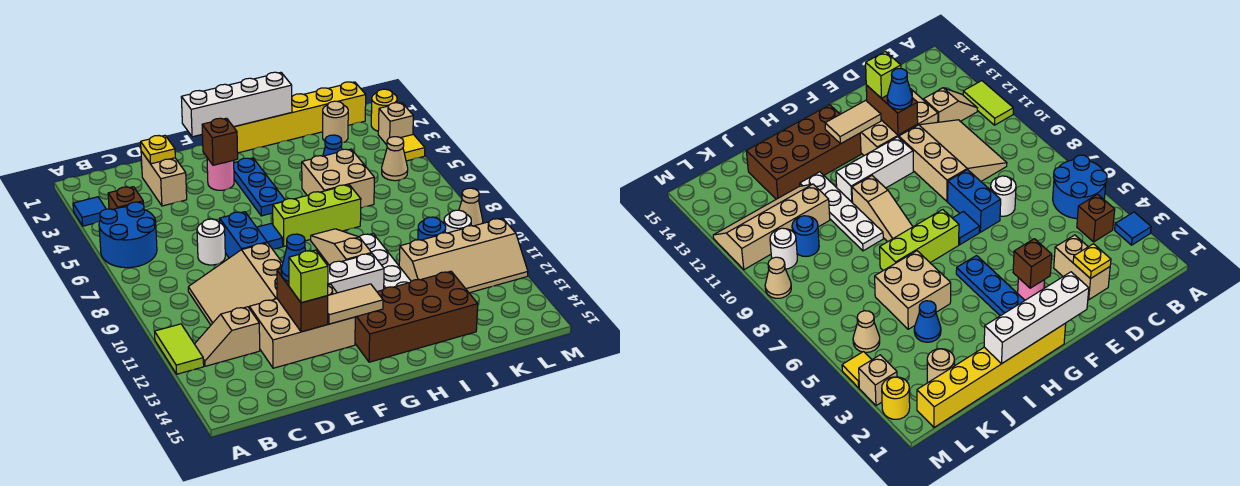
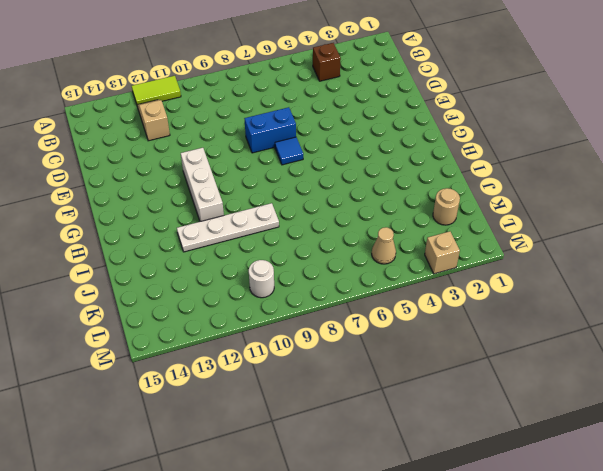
none -> blue 1x1 tile [73,197,106,226]
none -> blue 2x2 round brick [99,202,157,268]
none -> tan 3x3 slope [188,243,283,325]
none -> tan 1x2 brick [141,151,187,206]

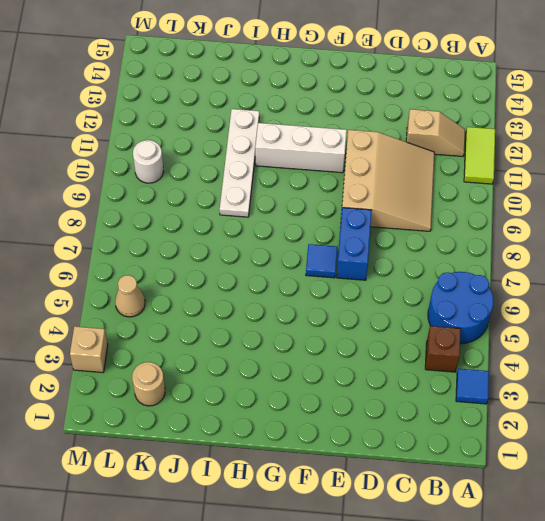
none -> tan 1x2 brick [141,151,187,206]
none -> white 1x1 round brick [197,219,225,265]
none -> tan 2x3 brick [249,284,355,368]
none -> pink 1x1 round brick [207,158,234,190]

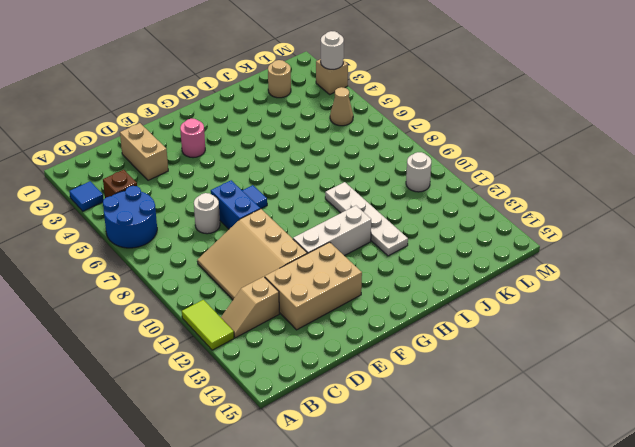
white 1x1 round brick [321,31,344,69] -> none
none -> yellow 1x6 brick [234,82,366,153]
none -> blue 1x3 plate [234,158,285,216]
none -> lime 1x3 brick [272,185,361,246]
none -> brown 2x4 brick [355,271,478,362]

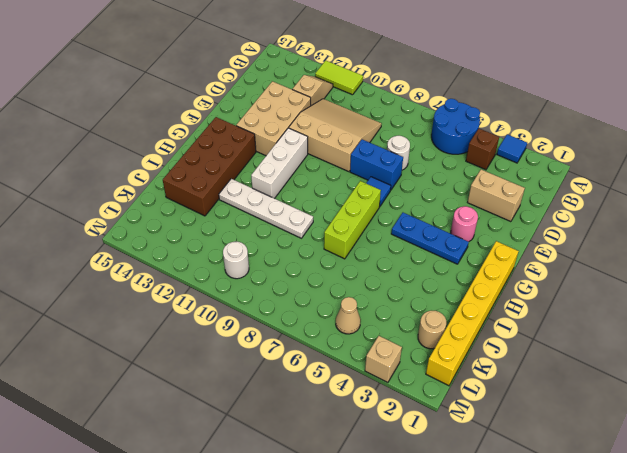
none -> tan 1x3 slope [311,229,372,265]
none -> tan 2x2 brick [302,149,374,208]
none -> blue 1x1 cone [323,135,342,156]
none -> tan 2x4 slope [399,218,528,293]

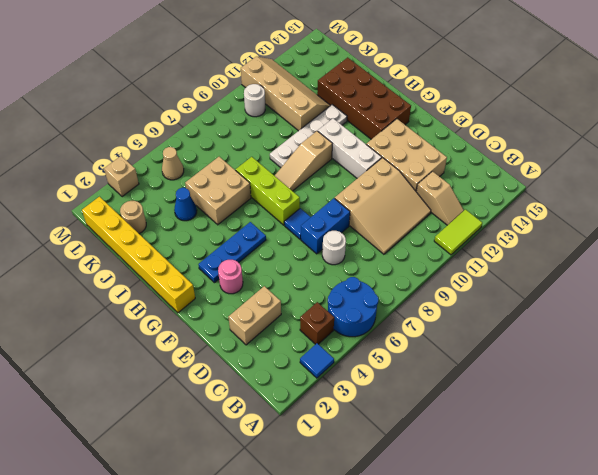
none -> blue 1x1 round brick [418,217,446,240]
none -> yellow 1x1 round brick [371,89,397,131]
none -> yellow 1x1 tile [401,134,425,161]
none -> tan 1x1 cone [459,188,483,226]

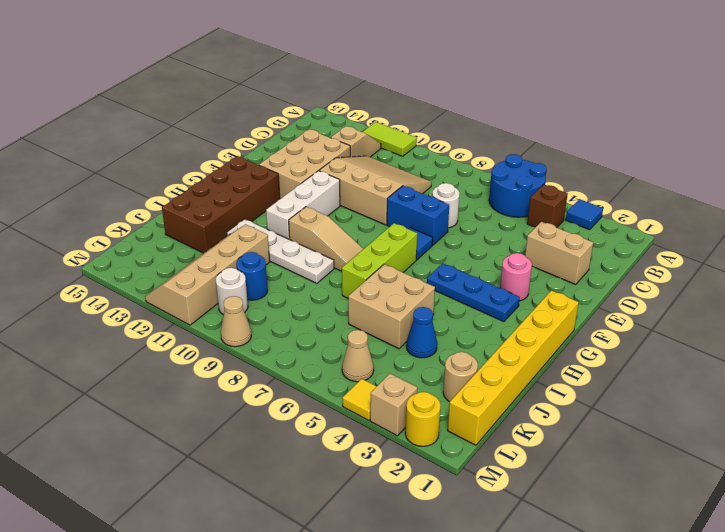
none -> yellow 1x1 plate [141,135,175,164]
none -> brown 1x2 brick [277,269,328,332]
none -> white 1x4 brick [181,72,292,137]
none -> brown 1x1 brick [202,118,238,165]

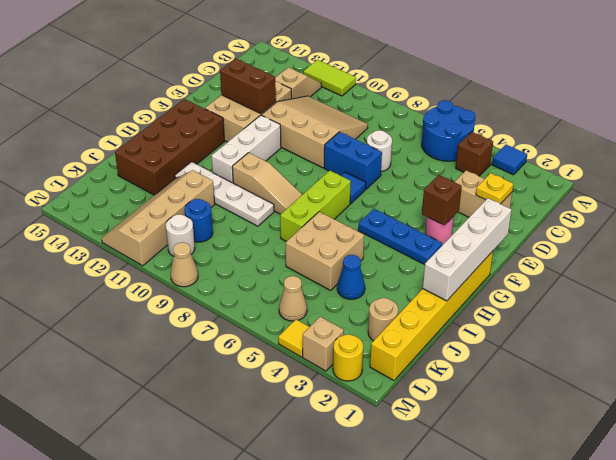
none -> tan 1x2 tile [328,284,383,324]
none -> blue 1x1 cone [281,234,306,282]
none -> lime 1x1 brick [289,250,328,303]

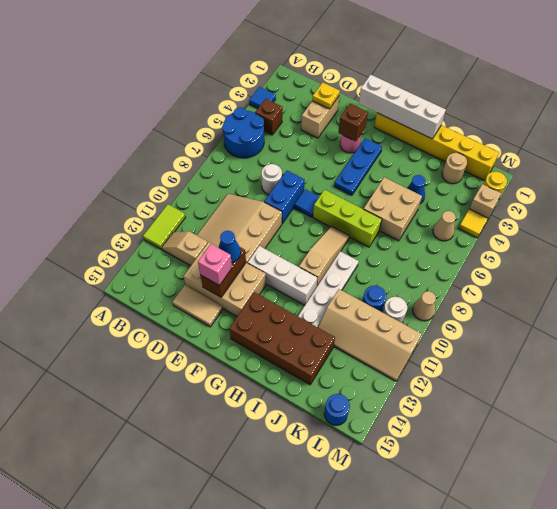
tan 1x2 tile [172,285,222,327] -> tan 1x2 tile moved to [328,284,383,324]
pink 1x1 brick [198,244,232,286] -> lime 1x1 brick [289,250,328,303]
blue 1x1 round brick [324,394,350,425] -> none

